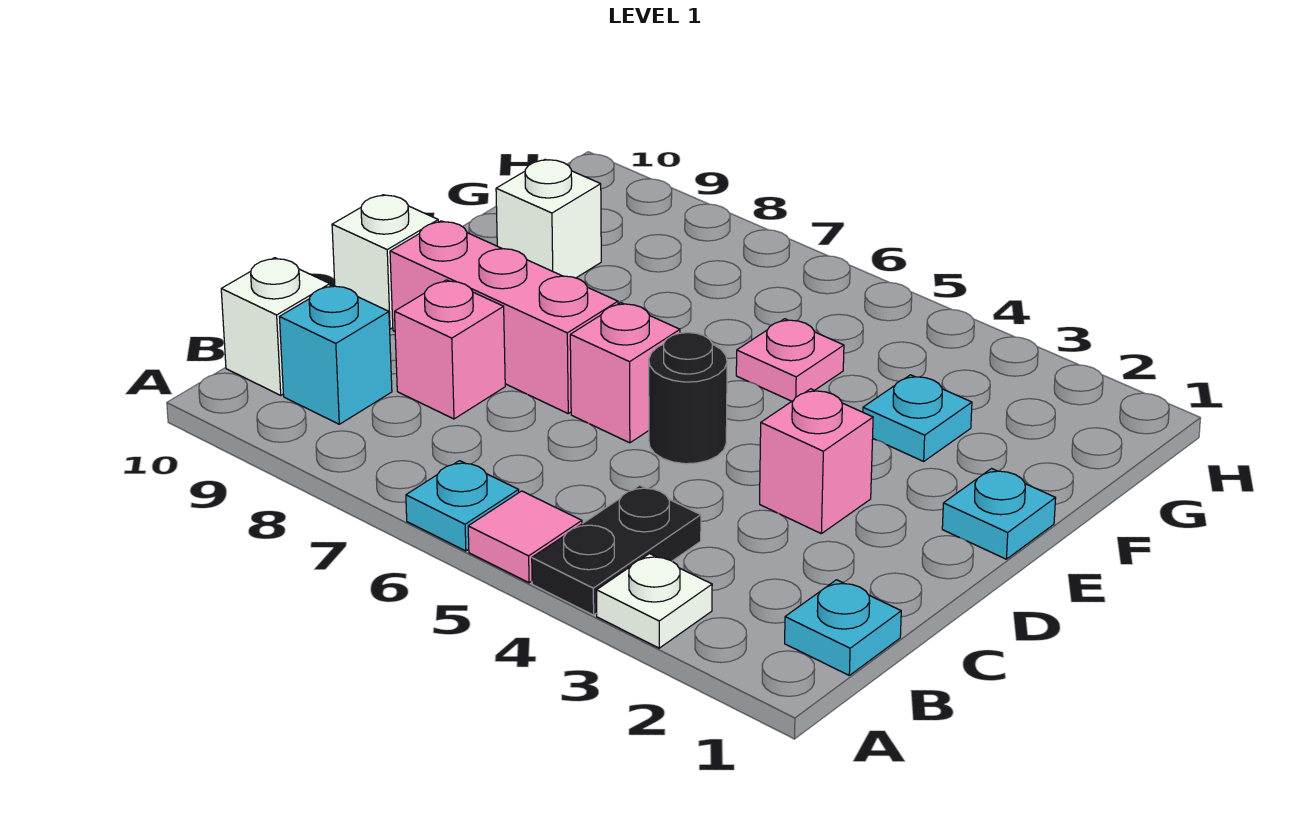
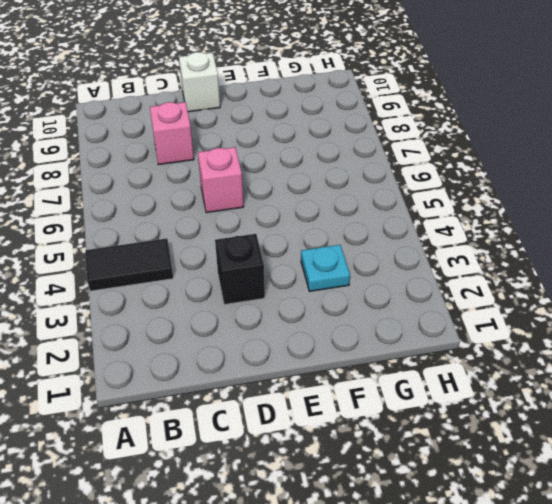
black 1x2 tile [85,238,173,291] -> black 1x2 plate [532,485,701,615]
black 1x1 brick [215,234,265,305] -> pink 1x1 brick [760,389,873,534]
none -> white 1x1 plate [597,554,712,648]
none -> pink 1x1 tile [468,491,582,583]
none -> cyan 1x1 plate [406,461,519,551]

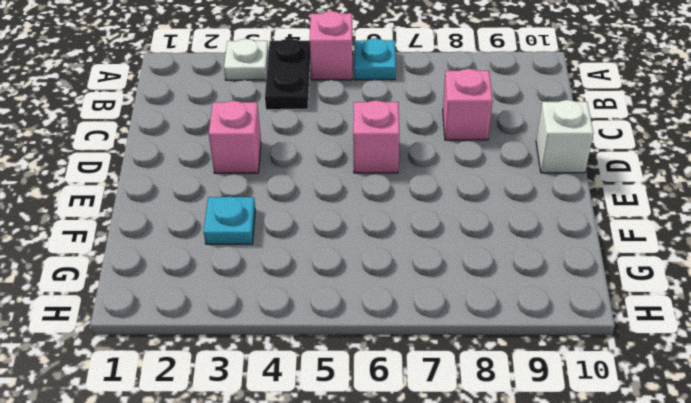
pink 1x1 brick [310,11,353,80] -> pink 1x1 tile [468,491,582,583]
none -> cyan 1x1 plate [785,580,901,675]
none -> cyan 1x1 brick [280,285,392,424]
none -> white 1x1 brick [221,258,330,395]

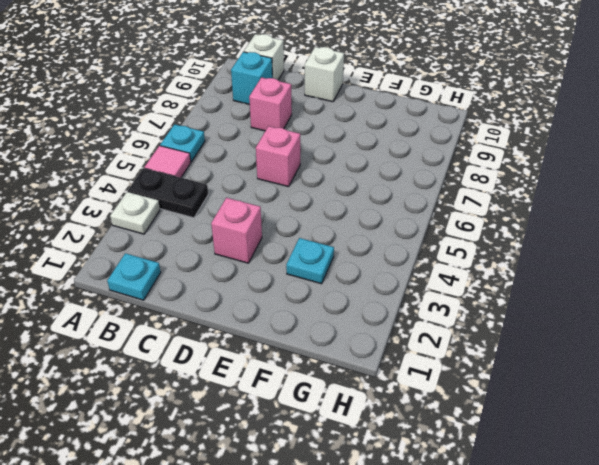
none -> black 1x1 round brick [649,333,727,464]
none -> pink 1x3 brick [390,221,618,413]
none -> cyan 1x1 plate [942,469,1056,559]

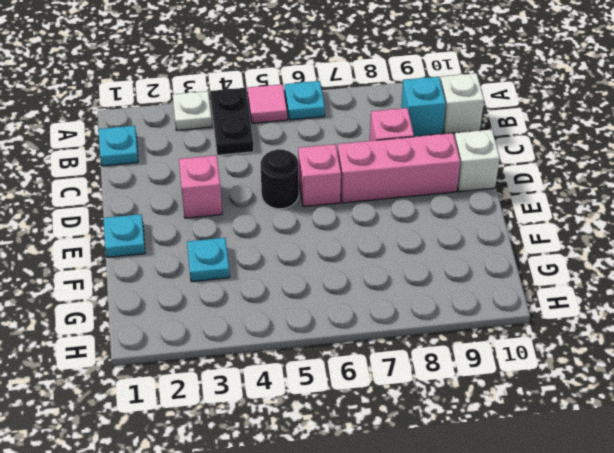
none -> pink 1x1 plate [736,319,844,401]
none -> white 1x1 brick [496,159,601,278]

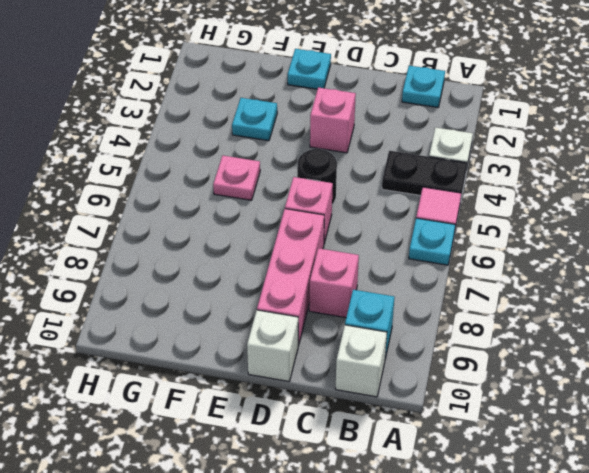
none -> white 1x1 brick [496,159,601,278]

